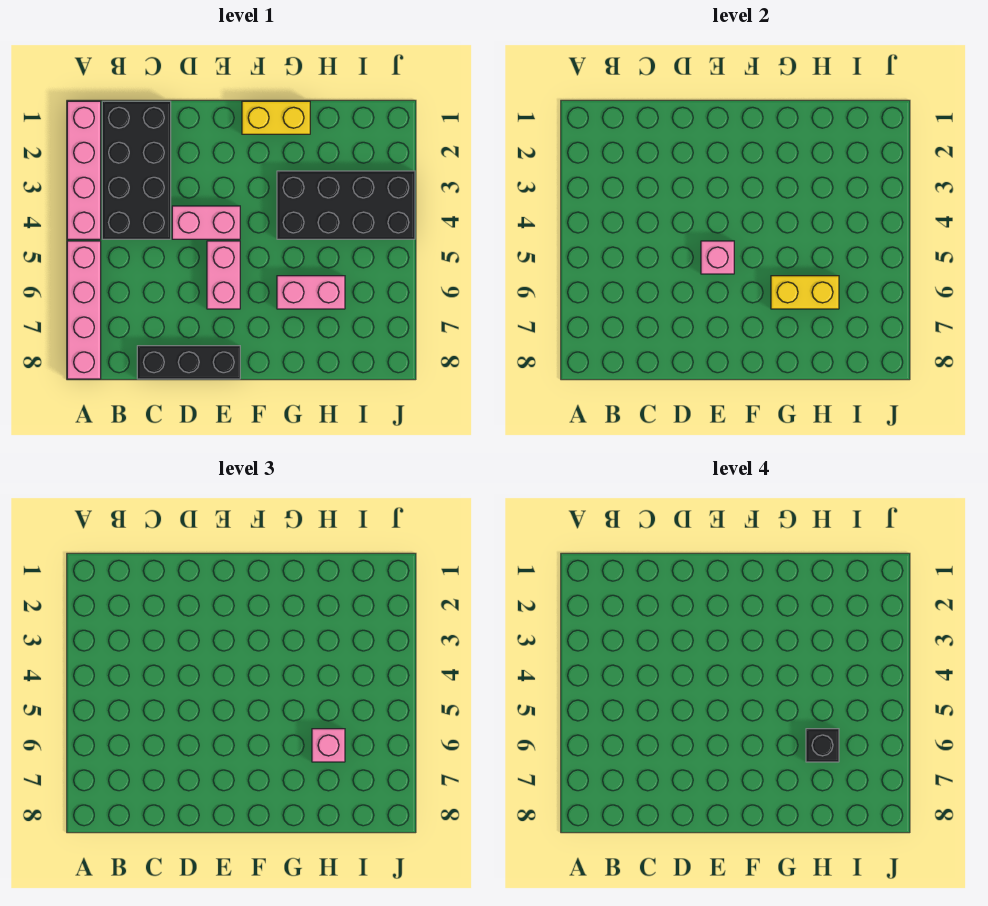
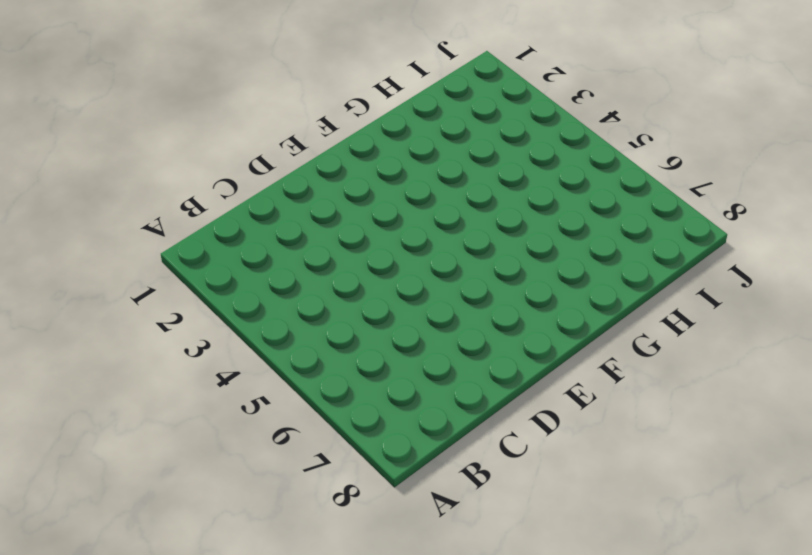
none -> pink 1x4 brick [67,101,101,239]
none -> pink 1x4 brick [67,241,101,379]
none -> black 2x4 brick [102,101,171,239]

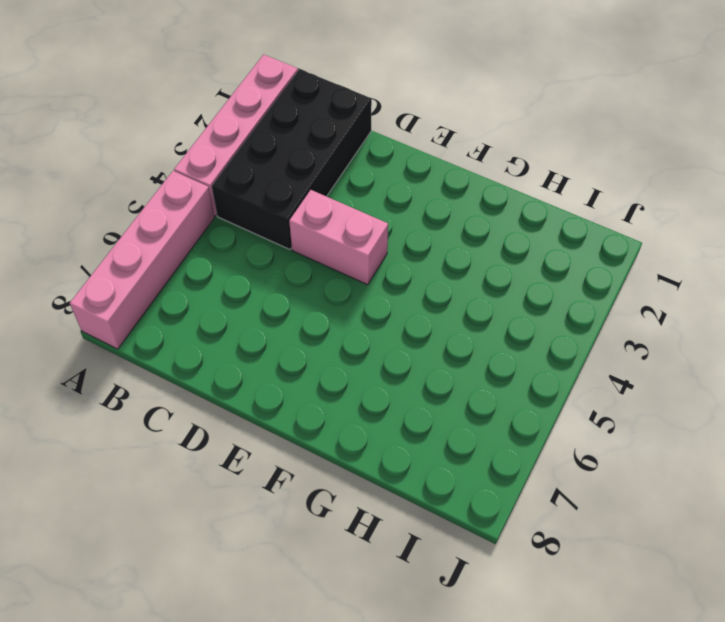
none -> black 1x3 brick [137,346,240,379]
none -> pink 1x2 brick [207,241,240,309]
none -> yellow 1x2 brick [242,101,310,134]

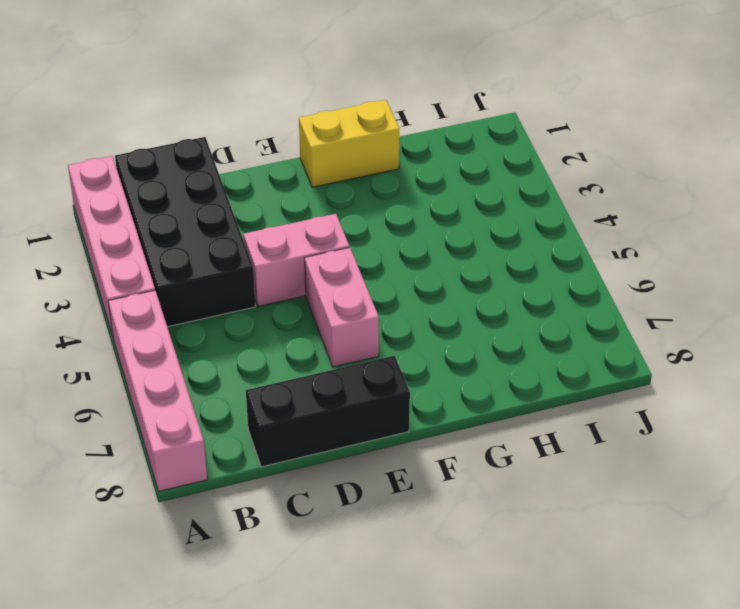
none -> black 2x4 brick [277,171,415,239]
none -> pink 1x2 brick [277,276,345,309]
none -> pink 1x1 brick [701,241,734,274]

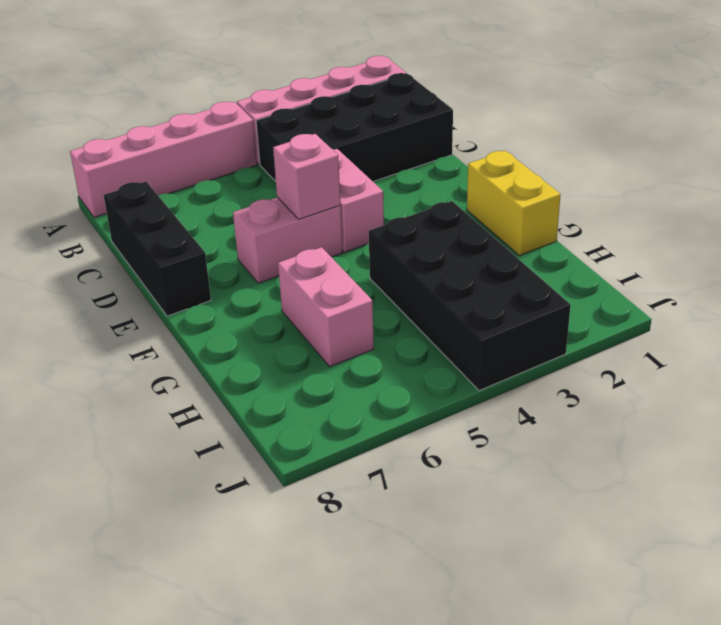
none -> yellow 1x2 brick [771,276,839,309]
none -> pink 1x1 brick [312,729,345,762]
none -> black 1x1 brick [806,729,839,762]

